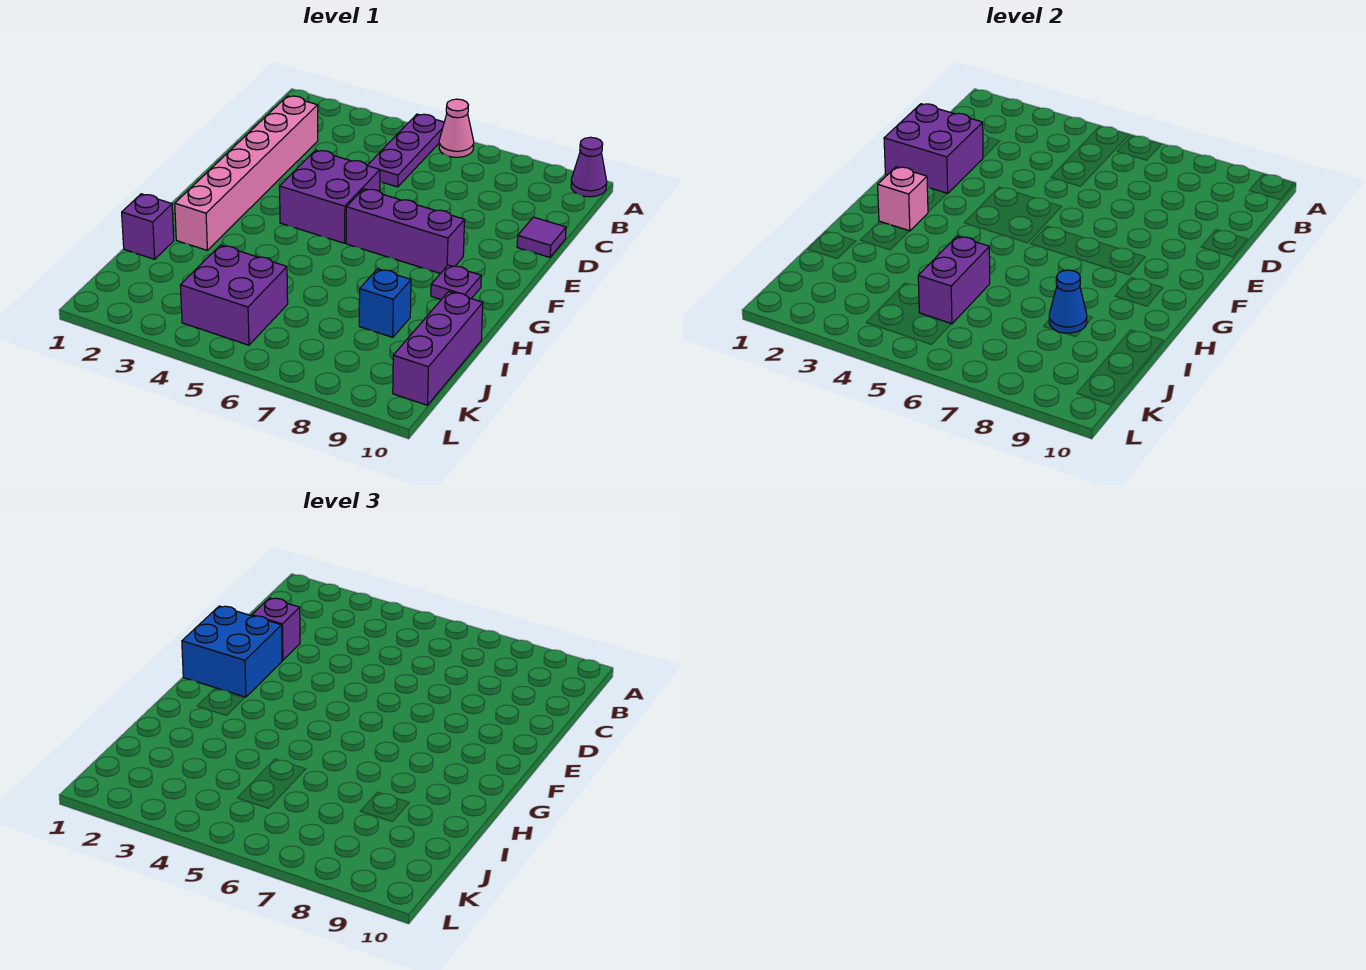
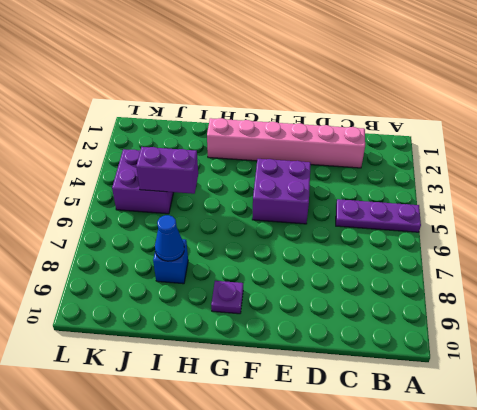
none -> pink 1x1 cone [439,99,474,157]
none -> purple 1x1 cone [571,137,607,197]
none -> purple 1x1 tile [517,217,566,257]

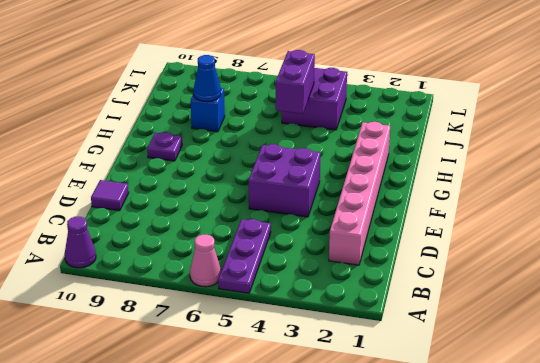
none -> purple 1x3 brick [346,189,465,274]
none -> purple 1x1 brick [122,194,174,259]
none -> purple 1x3 brick [393,292,483,405]

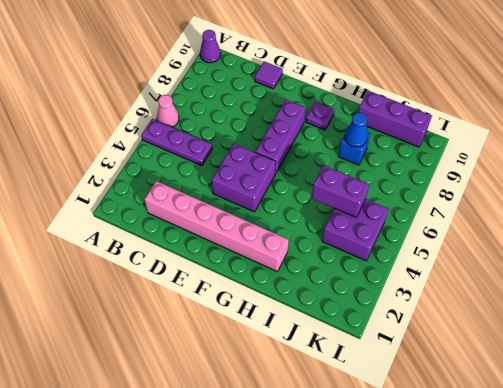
none -> purple 1x1 brick [122,194,174,259]
none -> purple 2x2 brick [884,104,983,194]
none -> pink 1x1 brick [878,167,928,231]

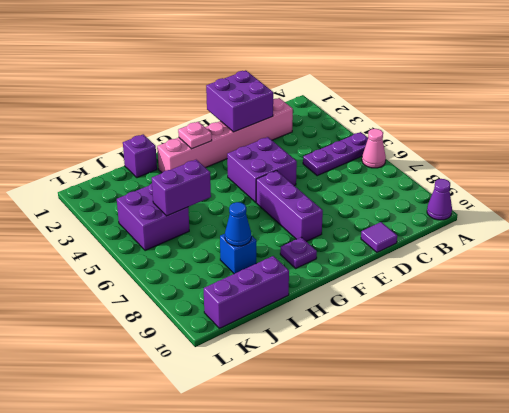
pink 1x1 plate [178,122,212,149] -> pink 1x1 brick [878,167,928,231]
none -> purple 1x1 brick [252,598,300,660]
none -> blue 2x2 brick [182,606,282,697]

